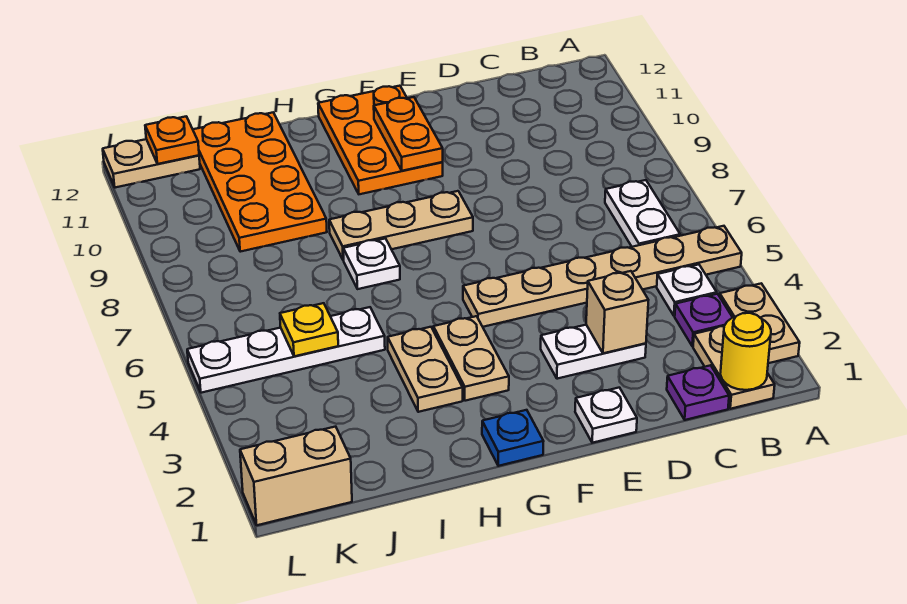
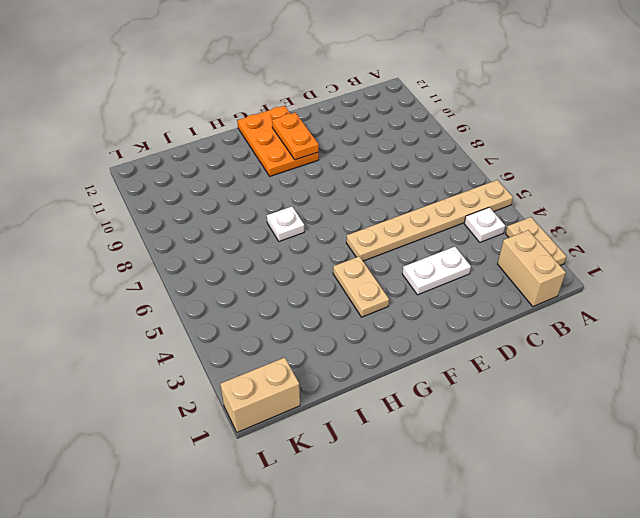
tan 1x2 brick [498,230,566,307] -> tan 1x2 plate [693,326,775,409]
none -> purple 1x1 plate [675,294,733,346]
none -> white 1x2 plate [605,180,680,247]
none -> purple 1x1 plate [667,365,729,420]

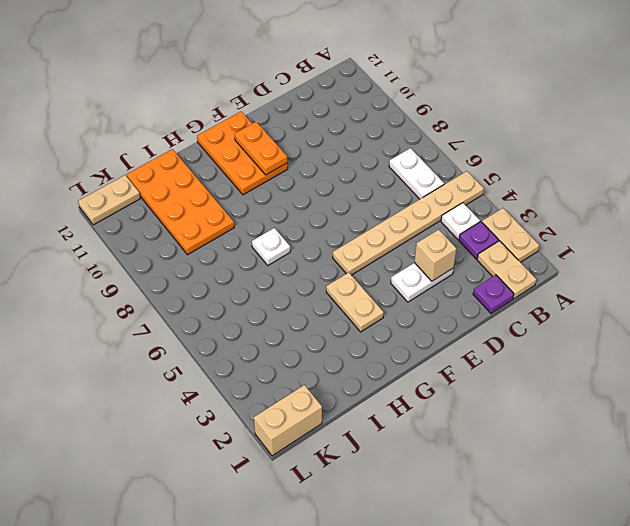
none -> white 1x1 plate [575,388,637,443]
none -> tan 1x3 plate [329,191,473,260]
none -> blue 1x1 plate [482,410,544,466]

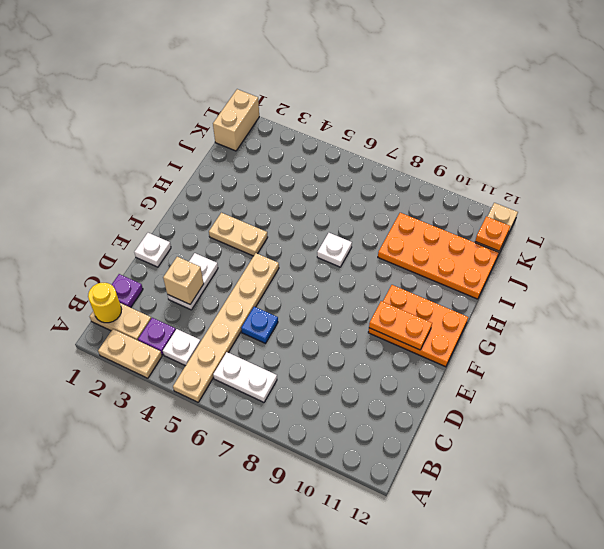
blue 1x1 plate [241,307,278,343] -> blue 1x1 plate moved to [482,410,544,466]
none -> tan 1x3 plate [329,191,473,260]
none -> tan 1x2 plate [388,327,463,412]
none -> white 1x4 plate [187,307,385,393]

